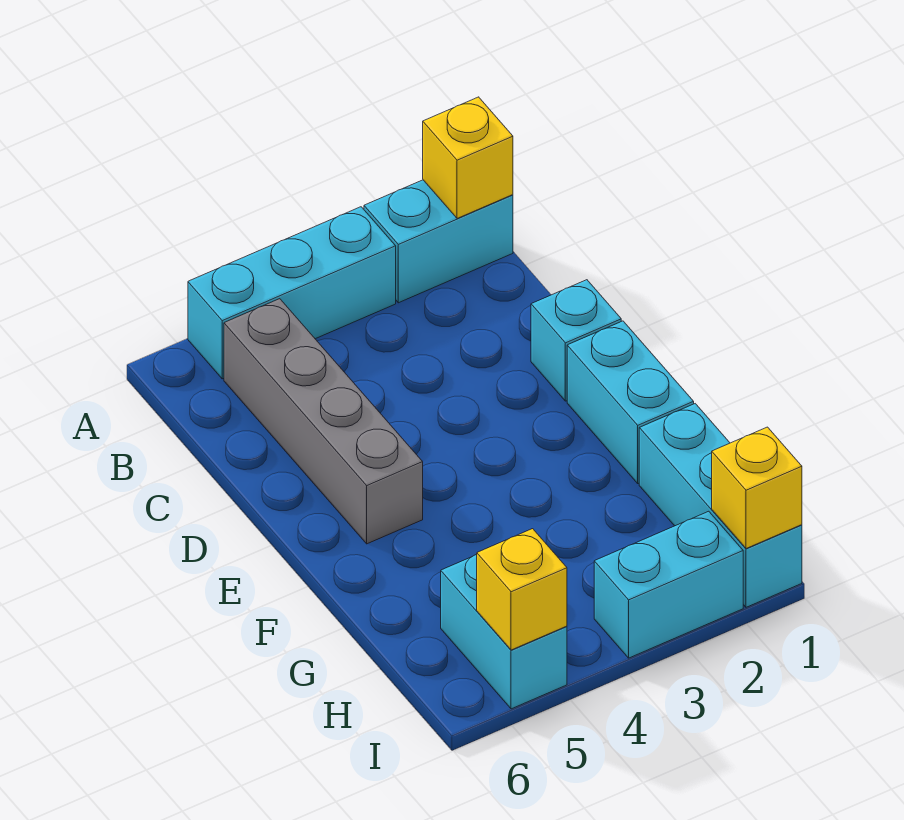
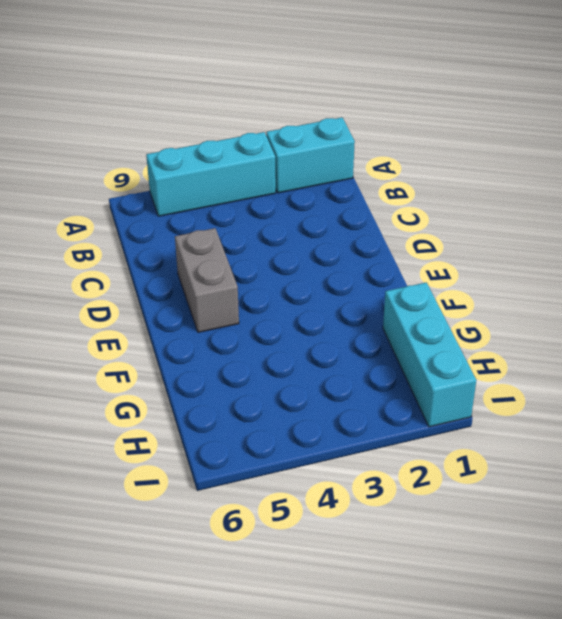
grey 1x2 brick [175,228,239,332] -> grey 1x4 brick [224,299,423,544]
none -> cyan 1x1 brick [531,280,621,401]
none -> cyan 1x2 brick [567,321,694,483]

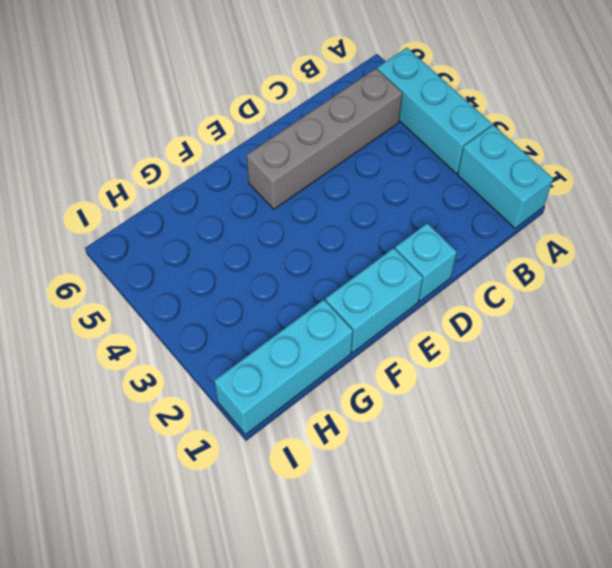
none -> cyan 1x2 brick [441,555,567,709]
none -> cyan 1x2 brick [594,511,743,658]

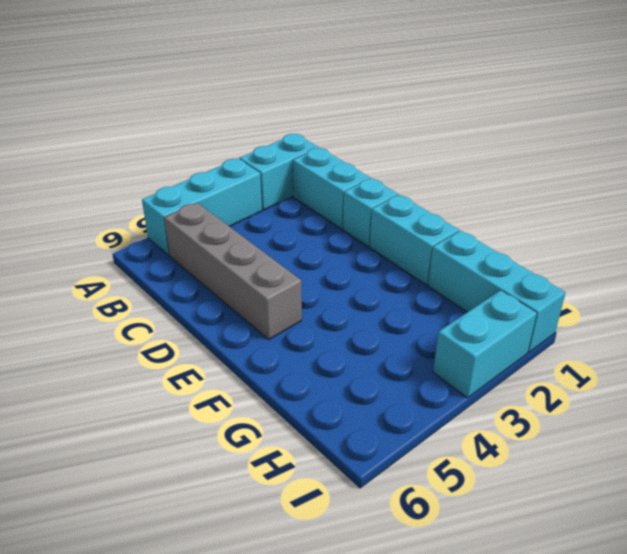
cyan 1x2 brick [293,148,370,229] -> cyan 1x2 brick moved to [441,555,567,709]
none -> yellow 1x1 brick [423,97,513,218]
none -> yellow 1x1 brick [712,427,802,549]

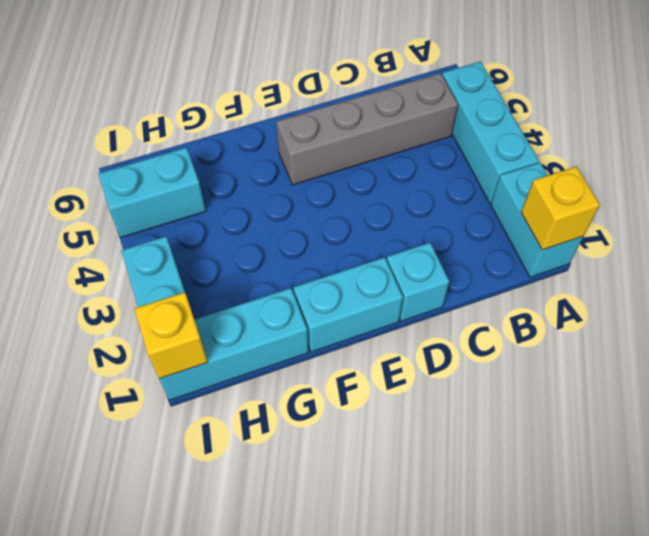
none -> yellow 1x1 brick [477,529,567,650]

